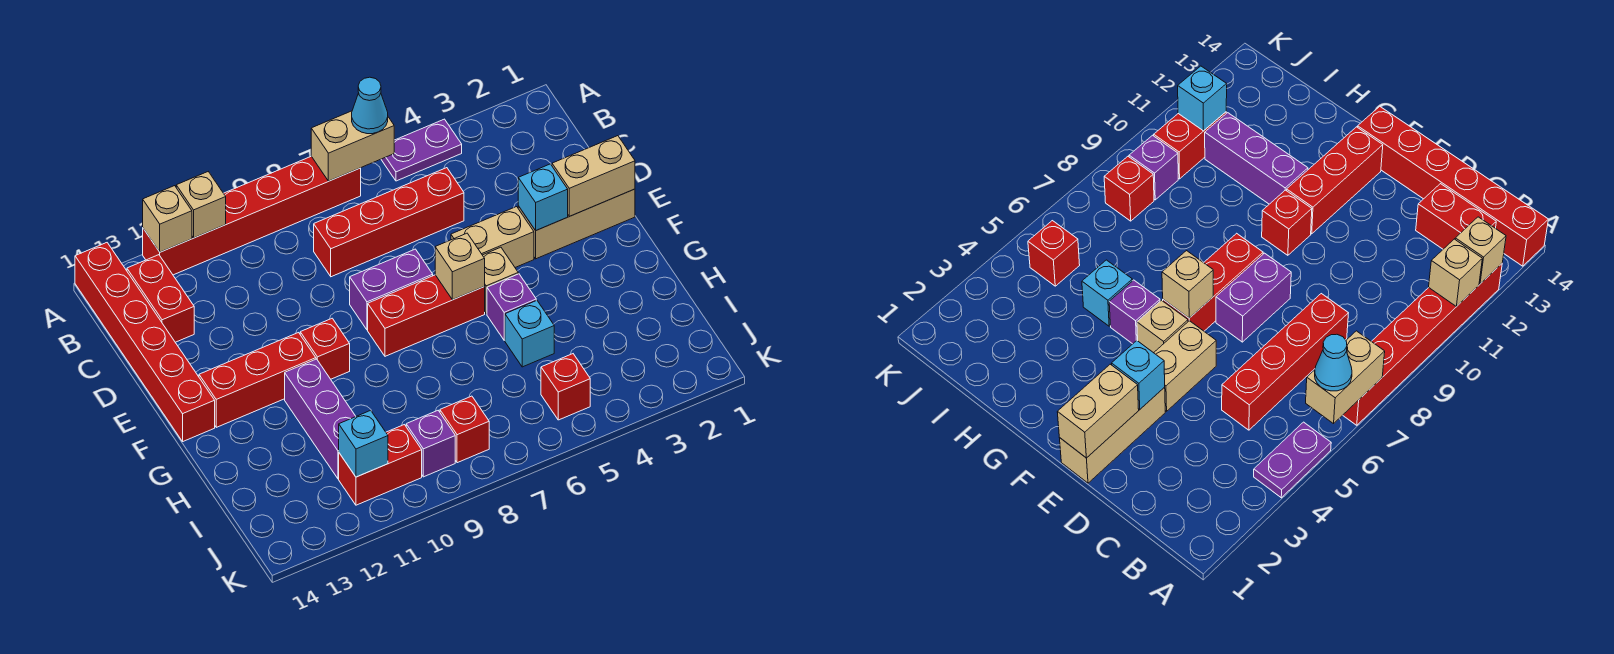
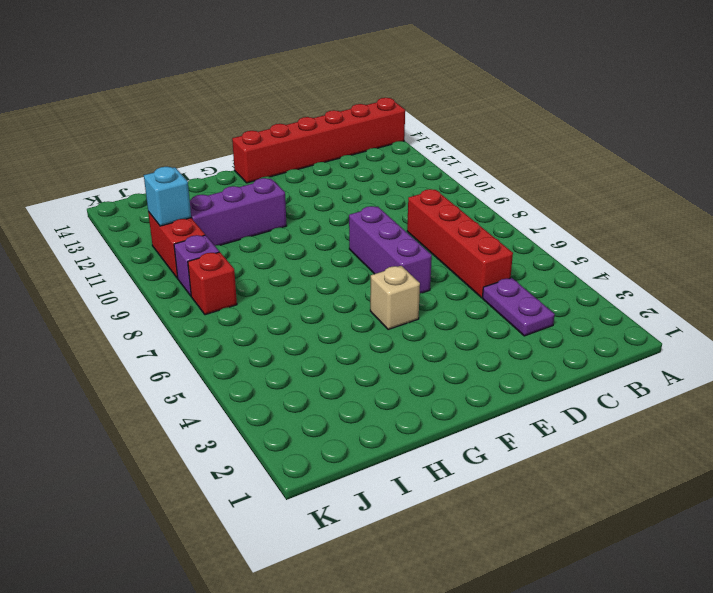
purple 1x2 plate [482,278,555,336] -> purple 1x2 plate moved to [381,119,462,181]
purple 1x3 brick [349,206,432,293] -> purple 1x2 brick [350,249,433,330]
none -> red 1x6 brick [143,156,361,275]
none -> red 1x2 brick [127,255,194,342]
none -> tan 1x3 brick [518,189,635,259]

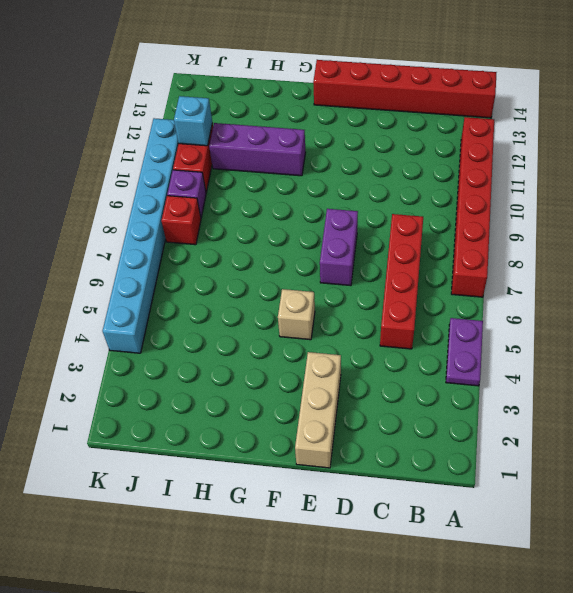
cyan 1x8 brick [103,118,178,353] -> none
none -> red 1x2 brick [127,255,194,342]
none -> tan 1x2 brick [451,207,534,267]
none -> red 1x3 brick [368,275,485,356]

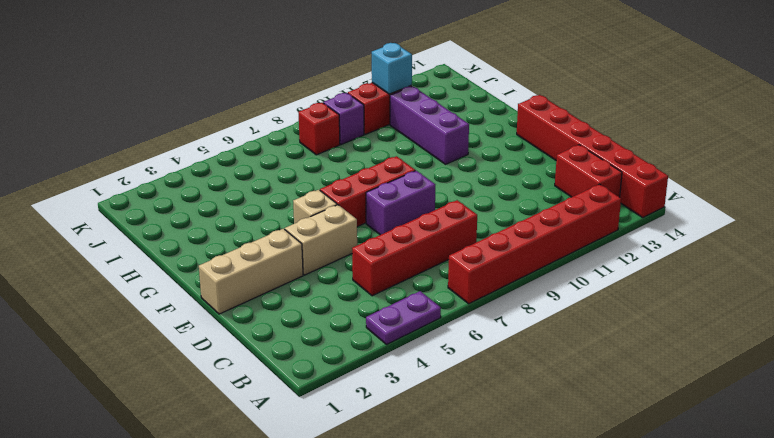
none -> red 1x1 brick [300,318,350,379]
none -> red 1x3 brick [199,333,316,427]
none -> purple 1x1 brick [487,274,536,340]

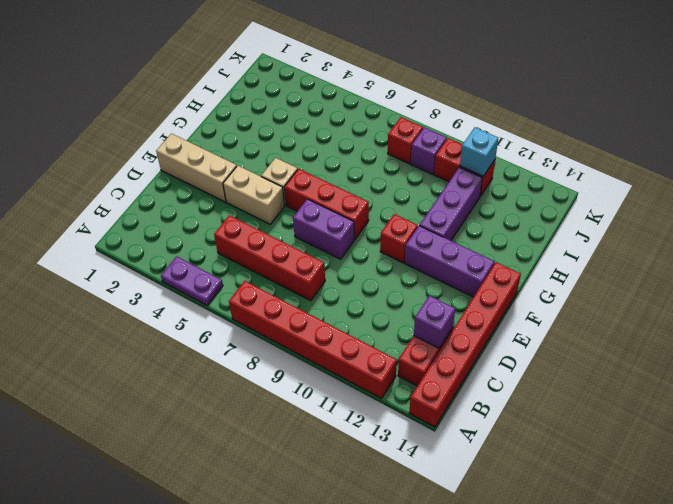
purple 1x1 brick [414,295,455,348] -> purple 1x1 brick moved to [487,274,536,340]
purple 1x3 brick [405,226,494,297] -> red 1x3 brick [199,333,316,427]
none -> cyan 1x1 brick [505,300,554,367]
none -> red 1x1 brick [541,354,590,420]
none -> tan 1x2 brick [311,111,394,181]

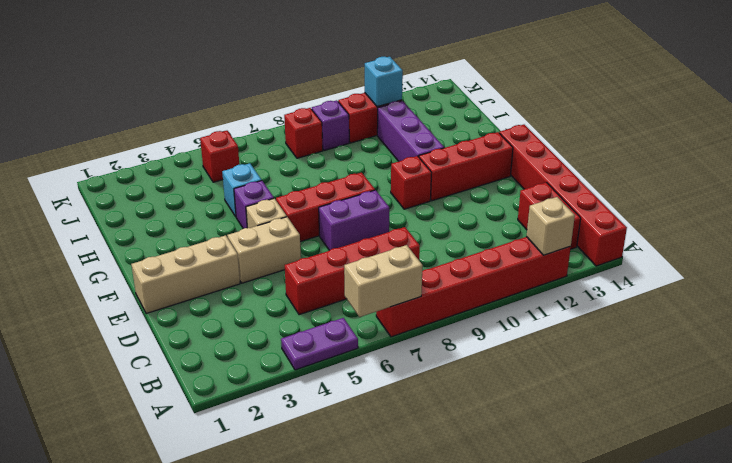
none -> tan 1x1 brick [176,172,226,238]
none -> tan 1x2 brick [552,136,635,216]
none -> cyan 1x1 brick [518,164,568,230]

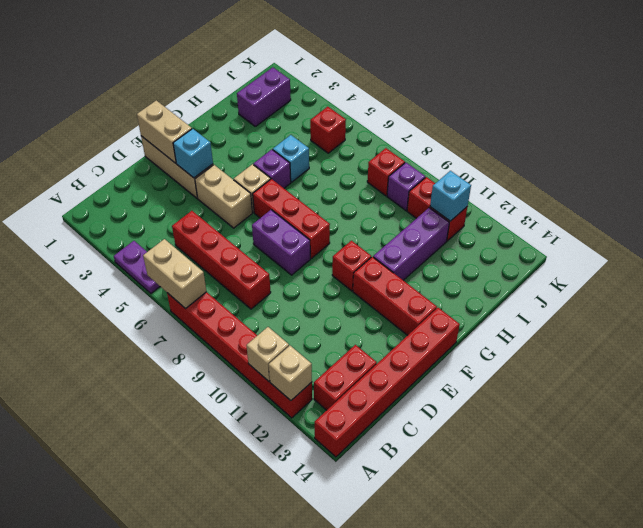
purple 1x2 brick [237,67,291,126] -> none
none -> tan 1x1 brick [435,233,485,300]
none -> cyan 1x1 cone [352,77,388,134]

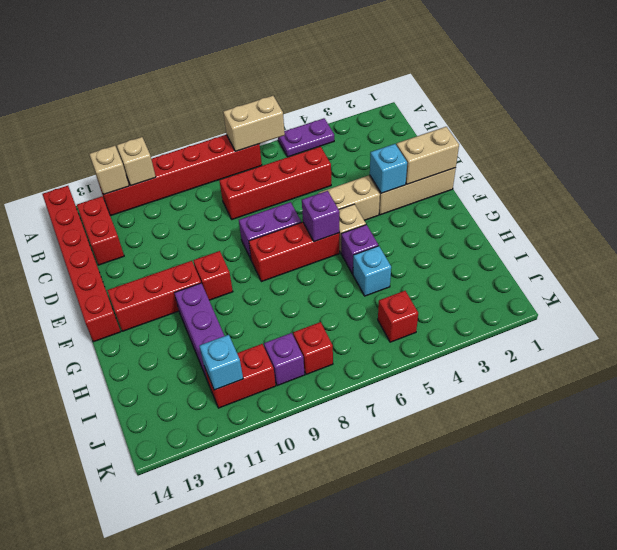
purple 1x1 brick [302,191,339,242] -> tan 1x1 brick [435,233,485,300]
none -> cyan 1x1 cone [352,77,388,134]

